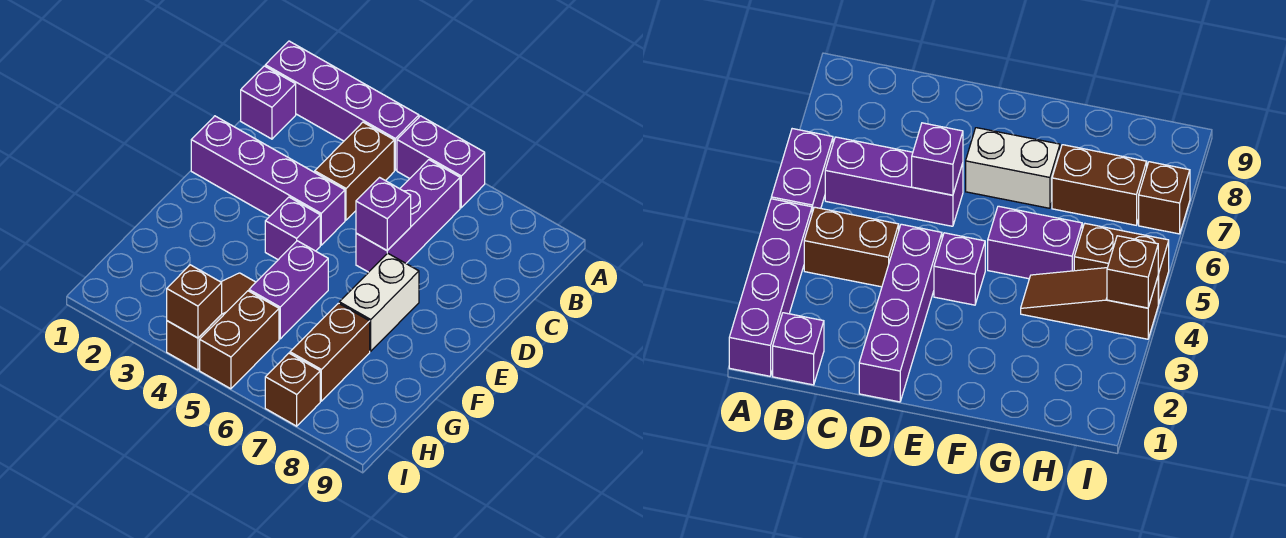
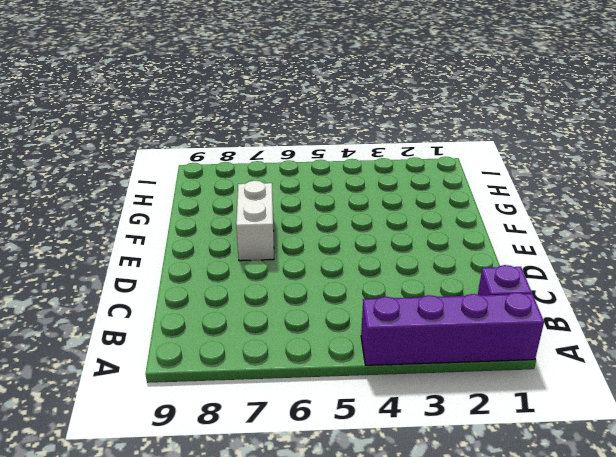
none -> purple 1x2 brick [397,116,485,208]
none -> brown 1x2 brick [315,122,394,220]
none -> purple 1x3 brick [356,160,460,272]

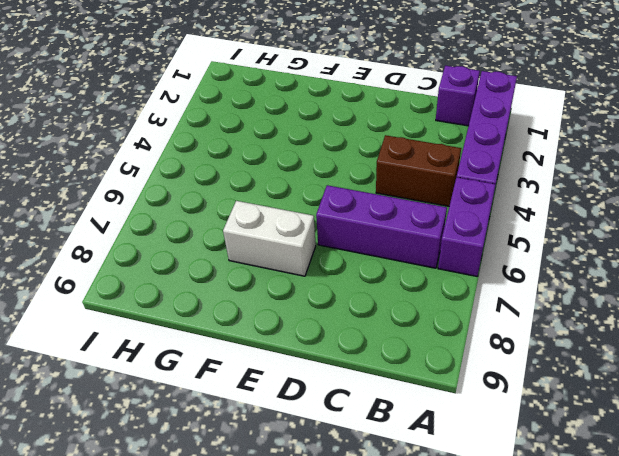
none -> purple 1x4 brick [191,116,345,245]
none -> purple 1x1 brick [265,197,320,260]
none -> purple 1x2 brick [249,241,328,339]

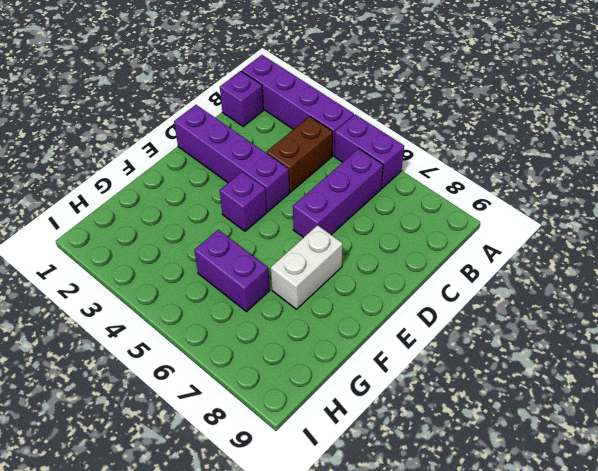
purple 1x2 brick [194,230,270,312] -> purple 1x2 brick turned to [249,241,328,339]
none -> brown 1x3 slope [167,273,256,370]
none -> brown 1x2 brick [290,303,370,401]
none -> brown 1x2 brick [200,291,279,389]

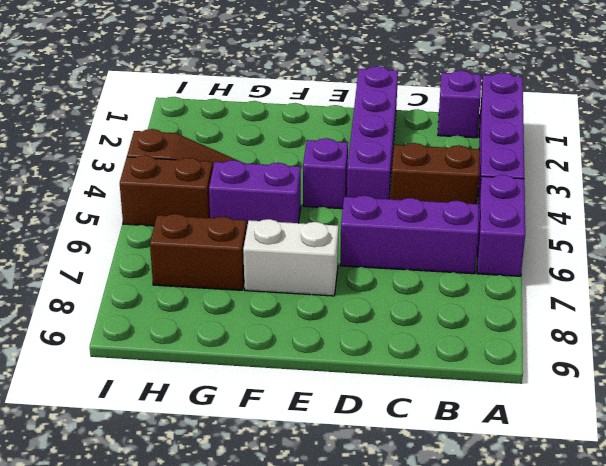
none -> brown 1x1 brick [265,353,320,426]
none -> purple 1x1 brick [356,178,411,250]
none -> brown 1x1 brick [167,265,222,338]

